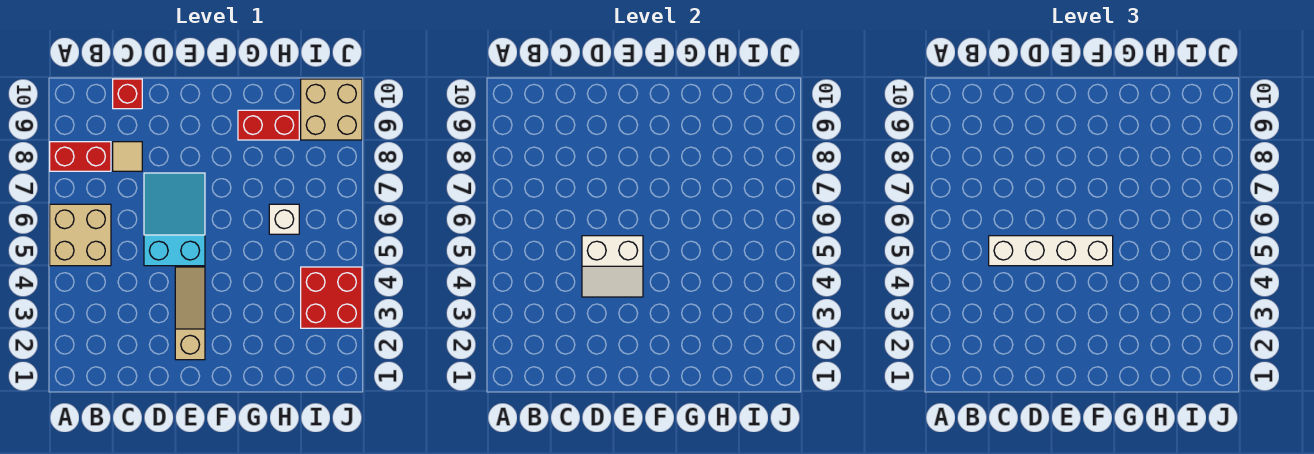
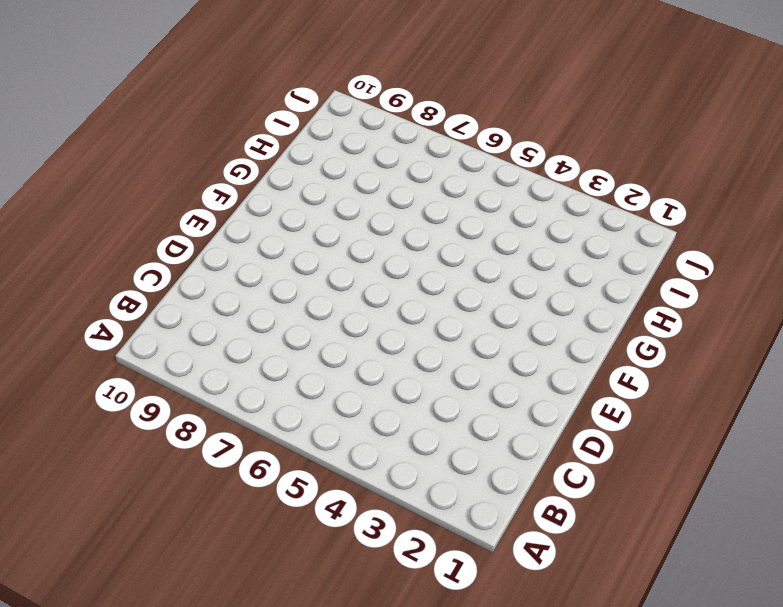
none -> tan 2x2 brick [50,204,111,266]
none -> red 1x2 brick [50,142,111,171]
none -> tan 1x1 tile [113,142,142,171]

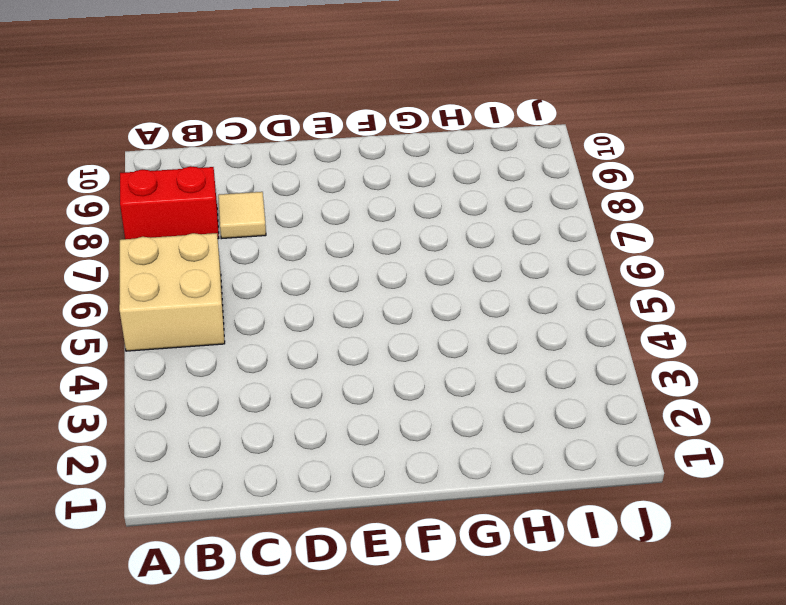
none -> red 1x1 brick [113,79,142,109]
none -> cyan 2x3 slope [144,173,205,266]
none -> tan 1x3 slope [175,267,205,360]

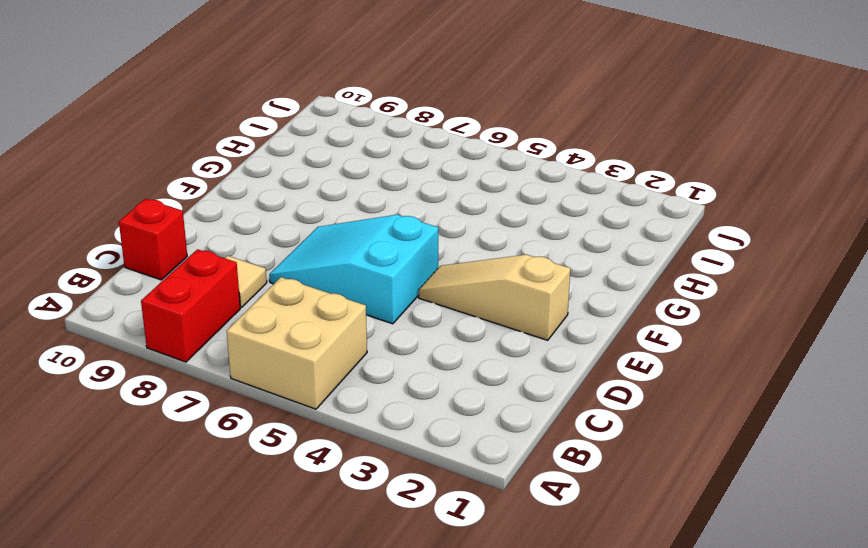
none -> red 1x2 brick [238,110,299,140]
none -> white 1x1 brick [269,204,299,234]
none -> red 2x2 brick [301,267,362,328]

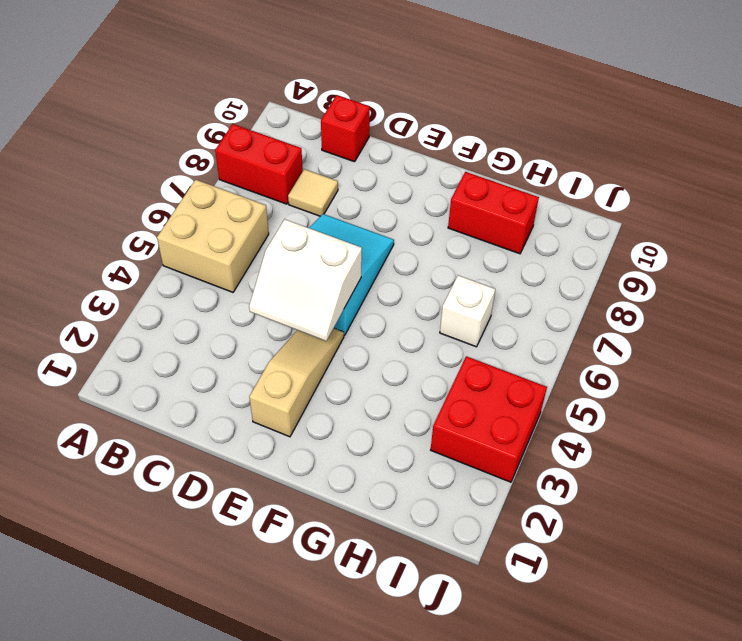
none -> tan 2x2 brick [301,79,362,140]
none -> white 1x4 brick [989,236,1113,266]

